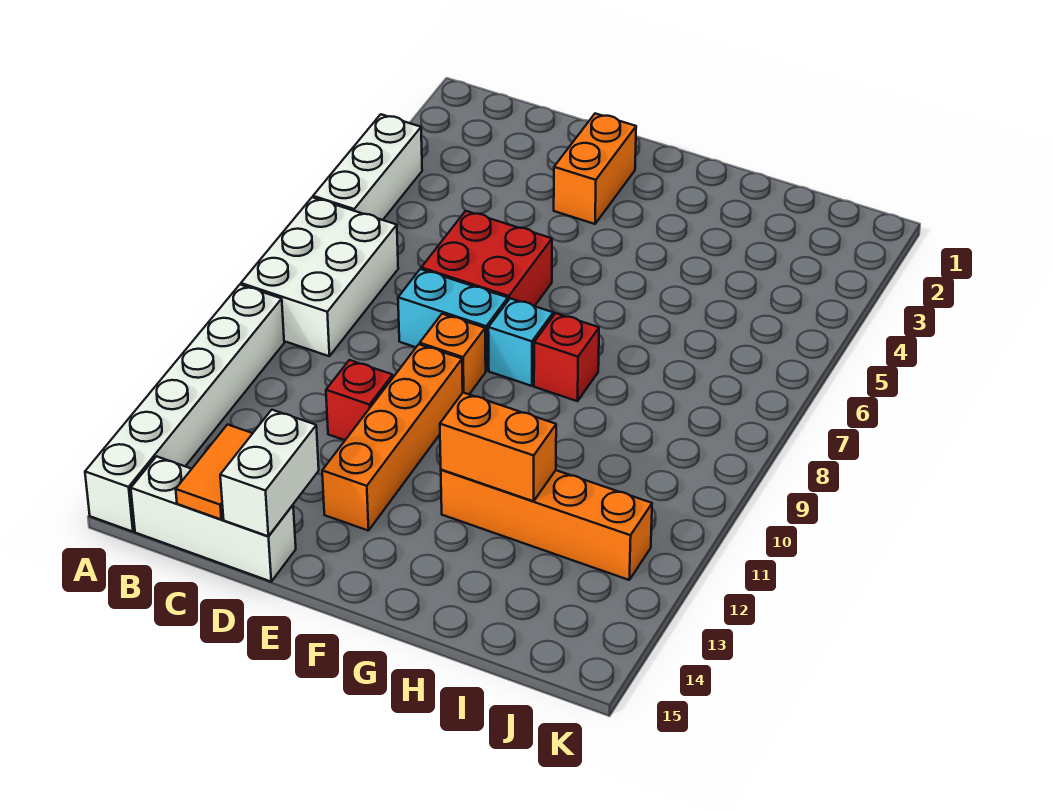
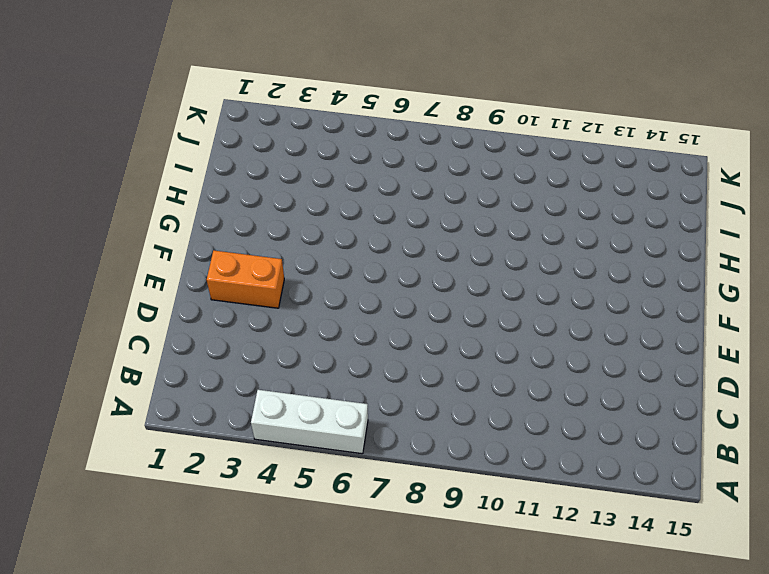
none -> white 2x3 brick [241,197,398,356]
none -> white 1x6 brick [85,285,284,532]
none -> white 1x3 brick [131,456,296,581]

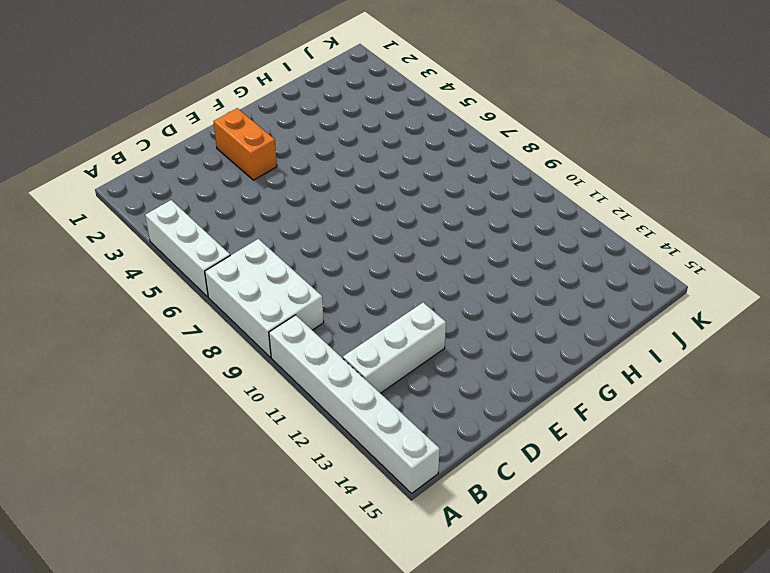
white 1x3 brick [343,303,446,393] -> white 1x3 brick moved to [131,456,296,581]
none -> red 2x2 brick [421,211,552,306]
none -> cyan 1x2 brick [398,269,508,371]
none -> red 1x1 brick [326,360,393,440]

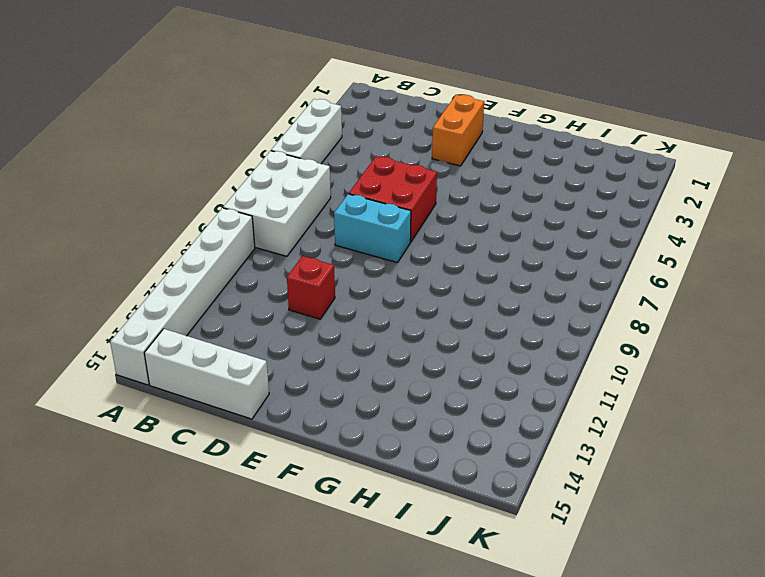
none -> orange 1x1 brick [420,314,486,394]
none -> orange 1x4 brick [322,344,463,531]
none -> cyan 1x1 brick [488,298,553,386]

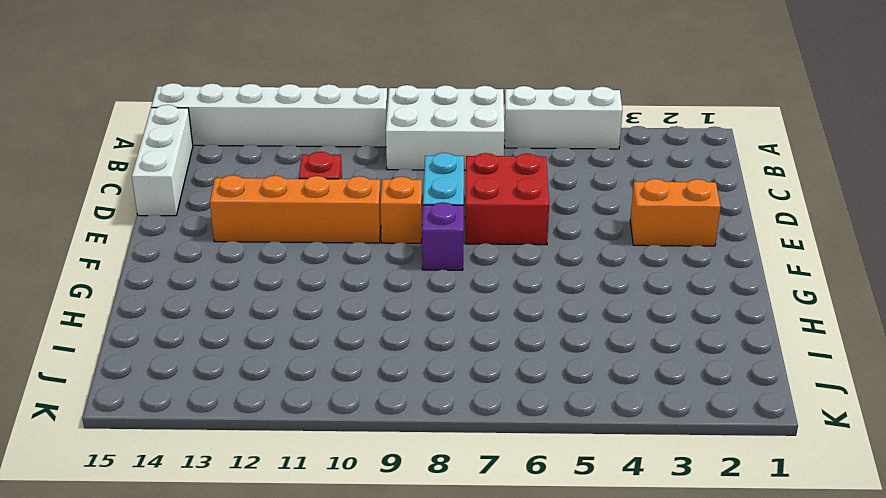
purple 1x1 brick [422,202,464,270] -> cyan 1x1 brick [488,298,553,386]
none -> red 1x1 brick [534,313,599,401]
none -> orange 1x4 brick [441,470,652,580]
none -> orange 1x2 tile [176,425,253,519]

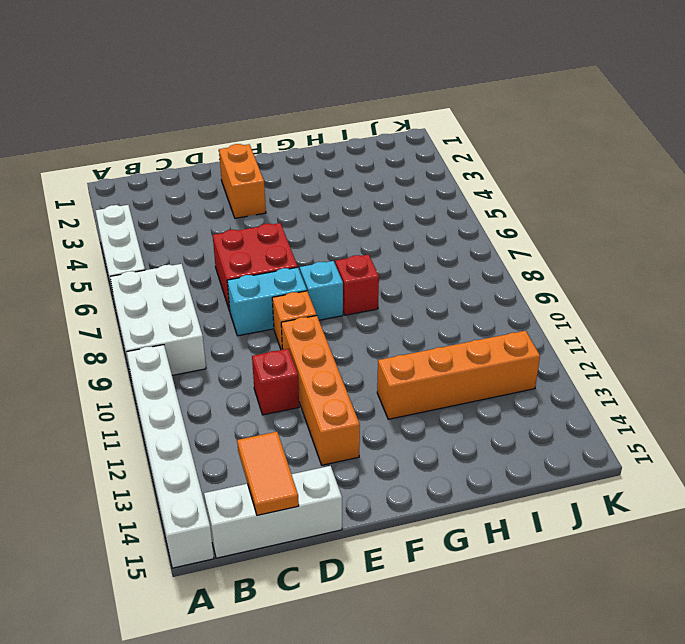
none -> white 1x2 brick [220,410,319,536]
none -> orange 1x2 brick [440,393,556,501]

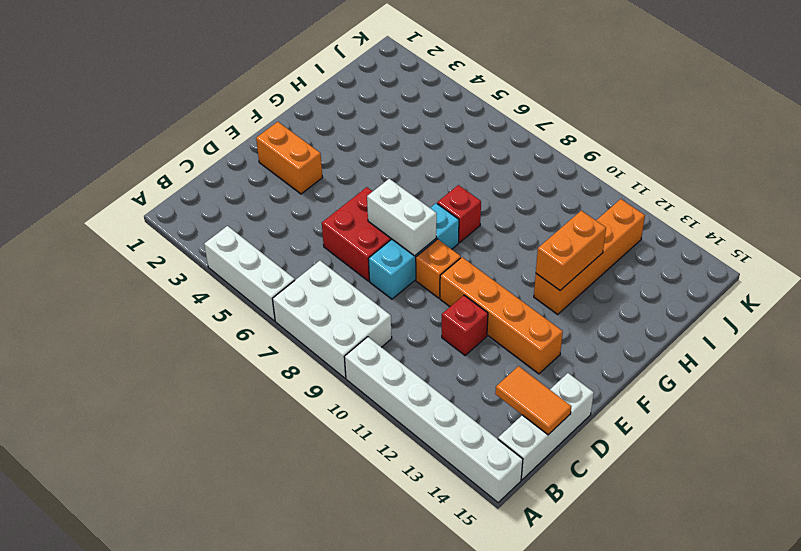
white 1x2 brick [367,179,437,256] -> white 1x2 brick moved to [220,410,319,536]

